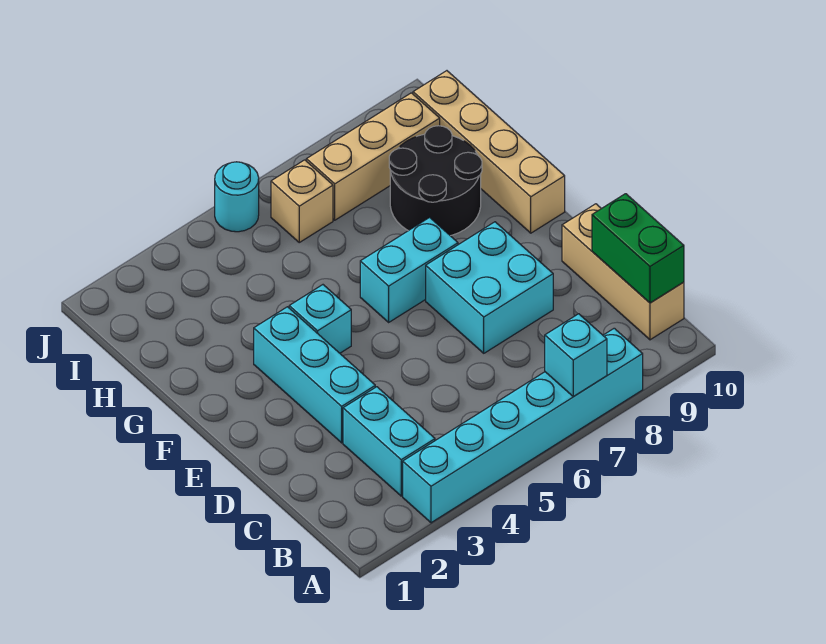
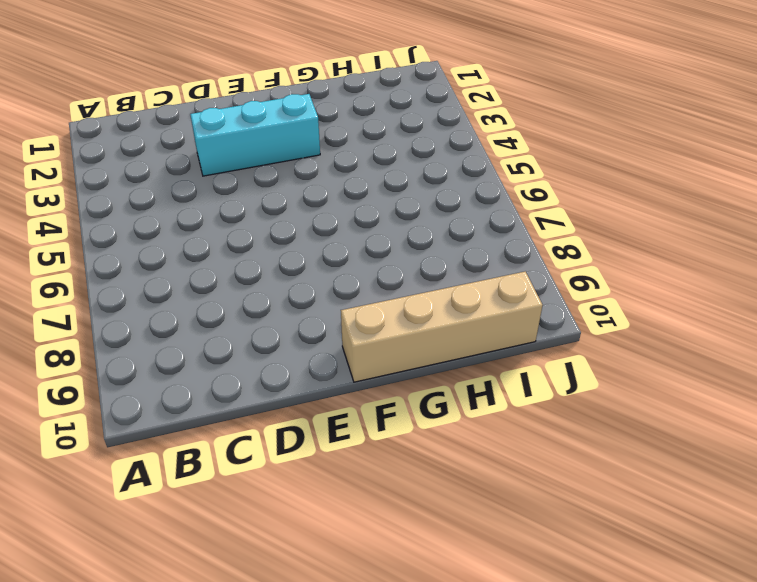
none -> cyan 1x6 brick [403,328,643,523]
none -> cyan 1x2 brick [343,387,435,496]
none -> tan 1x3 brick [562,204,684,340]

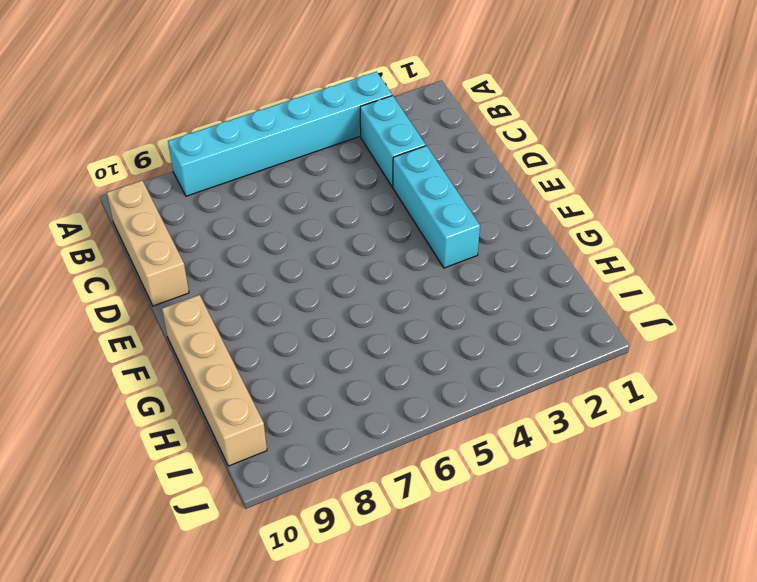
none -> cyan 2x2 brick [426,222,553,353]
none -> cyan 1x1 brick [289,285,351,353]
none -> cyan 1x2 brick [360,217,458,322]

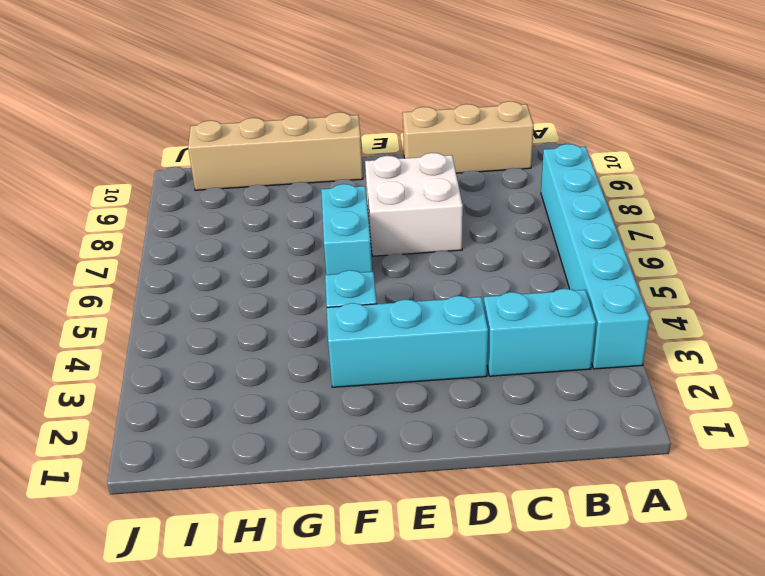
white 2x2 brick [365,153,463,256] -> cyan 2x2 brick [426,222,553,353]
none -> black 2x2 round brick [389,126,482,236]
none -> tan 1x1 brick [271,160,333,242]
none -> tan 1x3 brick [306,93,440,220]

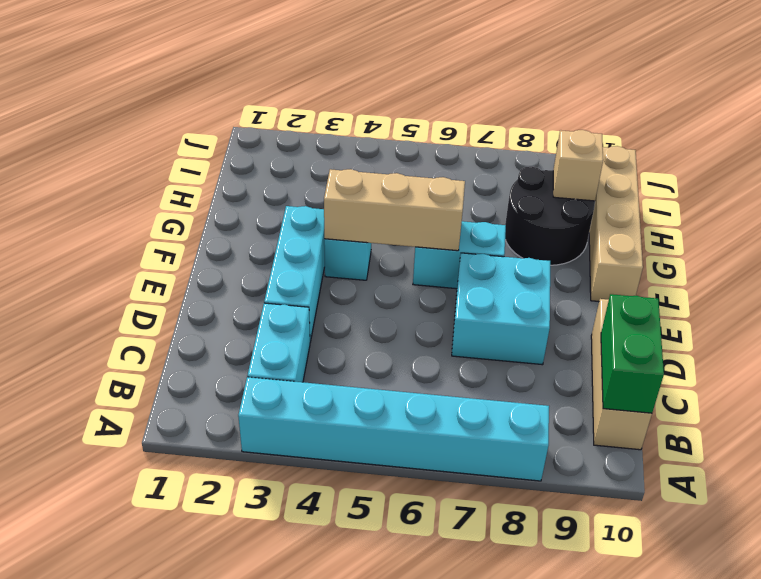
tan 1x3 brick [324,169,465,251] -> tan 1x3 brick moved to [306,93,440,220]
tan 1x1 brick [553,130,603,201] -> tan 1x1 brick moved to [271,160,333,242]
none -> cyan 1x1 round brick [215,162,259,232]
none -> cyan 1x1 brick [545,314,607,397]

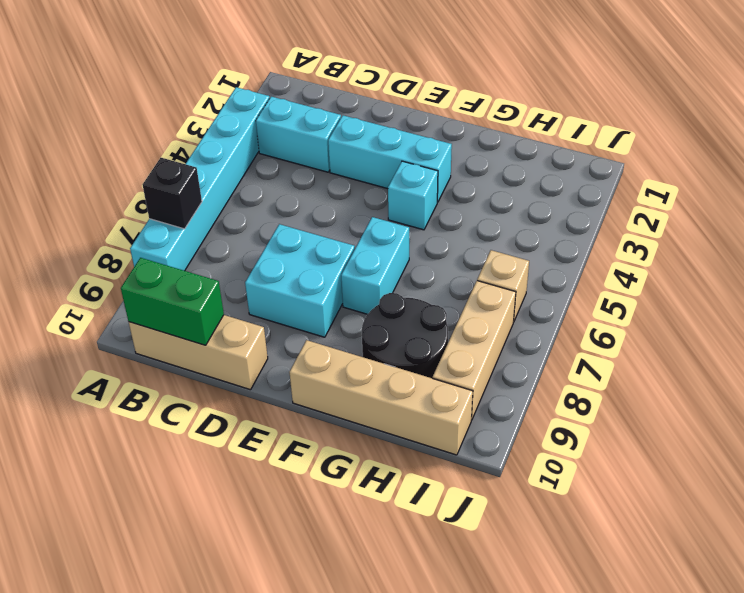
black 1x1 brick [143,158,202,229] -> cyan 1x1 brick [545,314,607,397]
none -> cyan 1x1 round brick [215,162,259,232]

